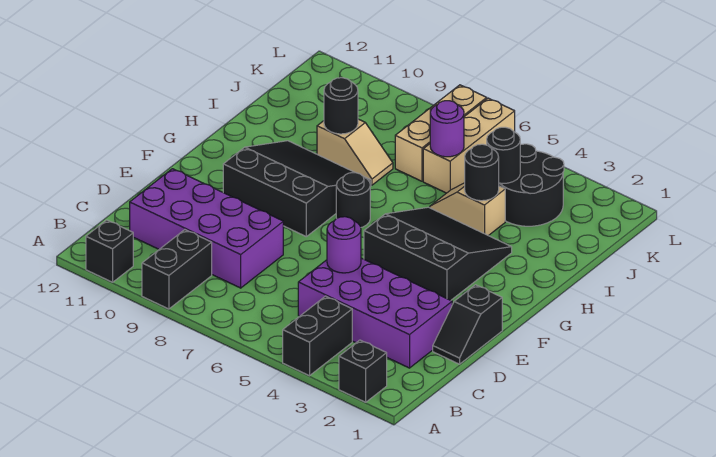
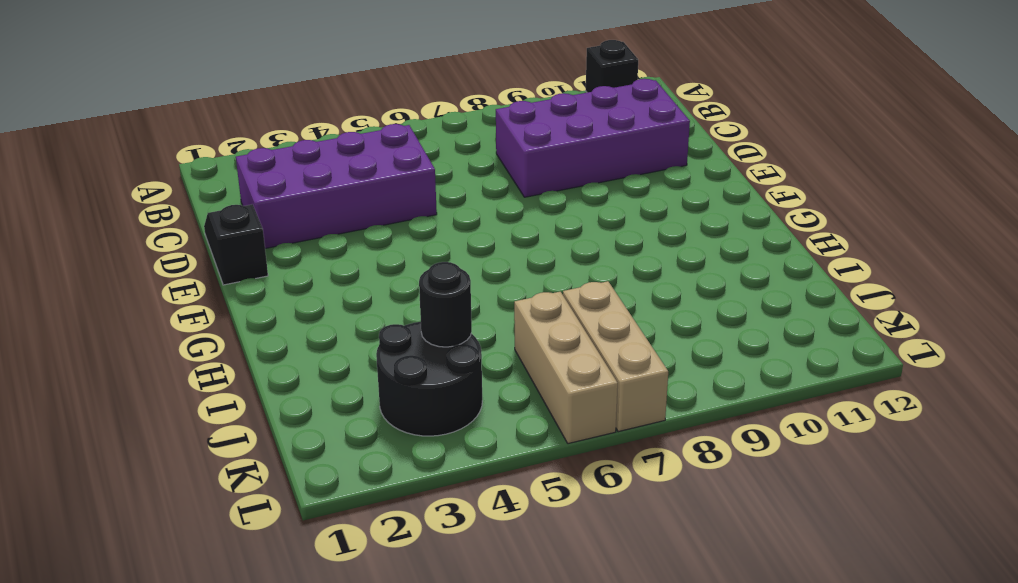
none -> black 1x1 brick [339,340,387,402]
none -> black 1x2 brick [283,296,352,376]
none -> black 1x2 brick [142,230,212,309]

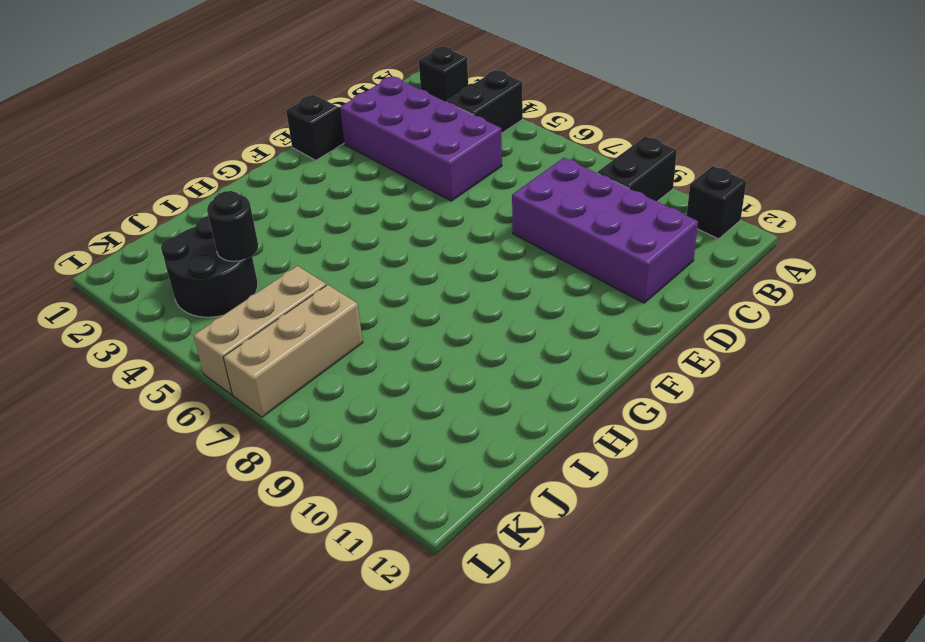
none -> black 3x3 slope [364,207,512,300]
none -> black 3x3 slope [223,141,371,236]
none -> black 1x1 round brick [336,173,370,227]

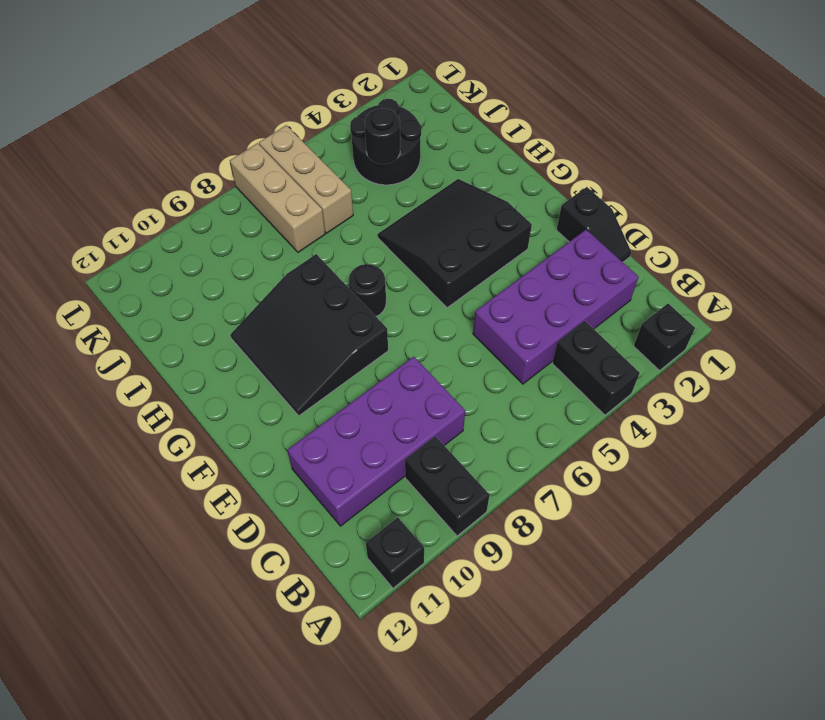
black 3x3 slope [230,254,388,416] -> black 3x3 slope turned to [223,141,371,236]
none -> tan 1x2 slope [430,183,505,236]
none -> tan 1x2 slope [317,119,393,185]
none -> purple 1x1 round brick [327,217,361,273]

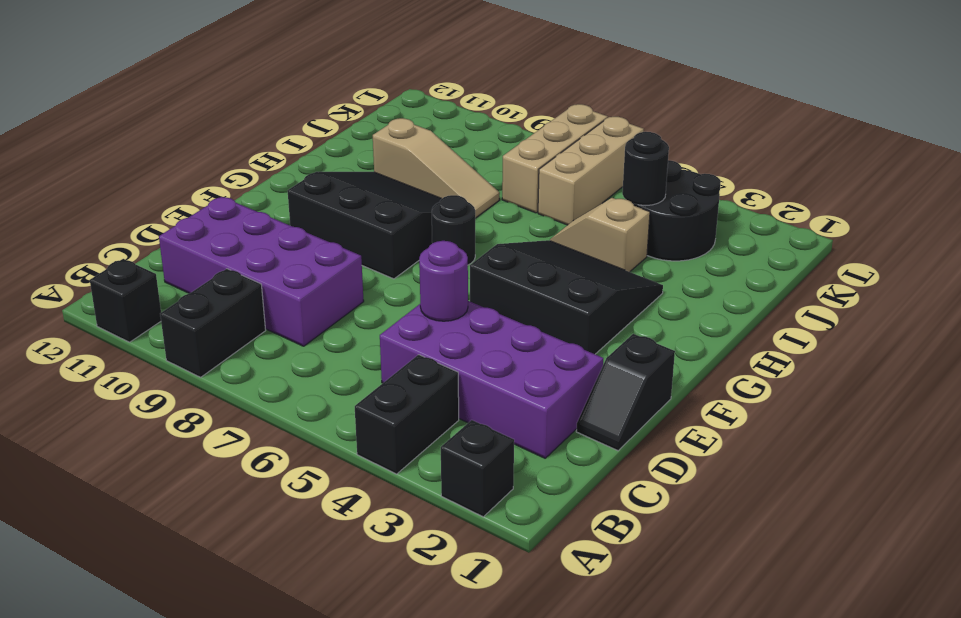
tan 1x3 slope [373,118,500,218] -> tan 1x2 slope [317,119,393,185]
none -> black 1x1 round brick [465,144,499,201]
none -> black 1x1 round brick [324,78,358,134]
none -> purple 1x1 round brick [430,101,464,157]

